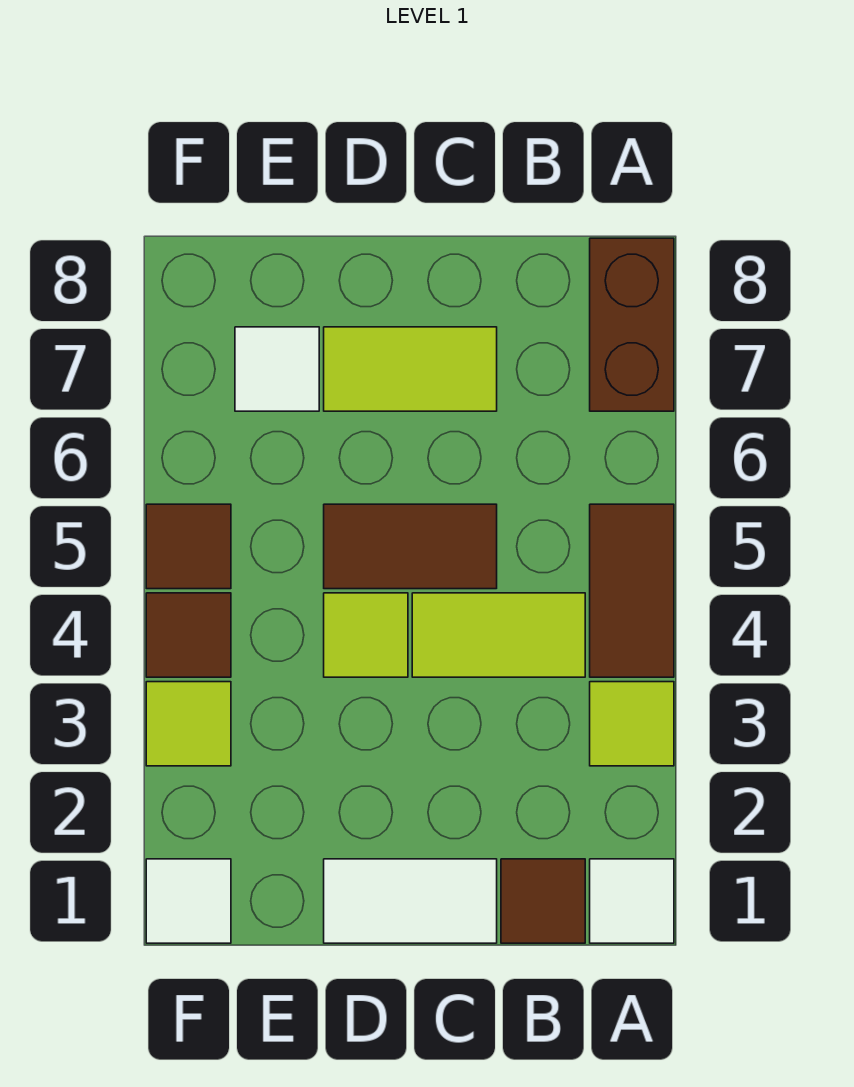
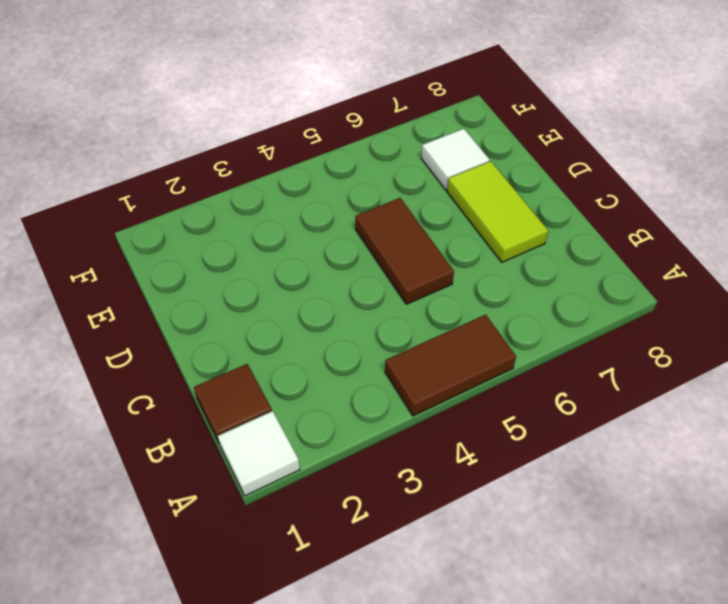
none -> lime 1x1 tile [590,682,674,766]
none -> brown 1x2 brick [590,238,674,411]
none -> lime 1x2 tile [412,593,585,677]

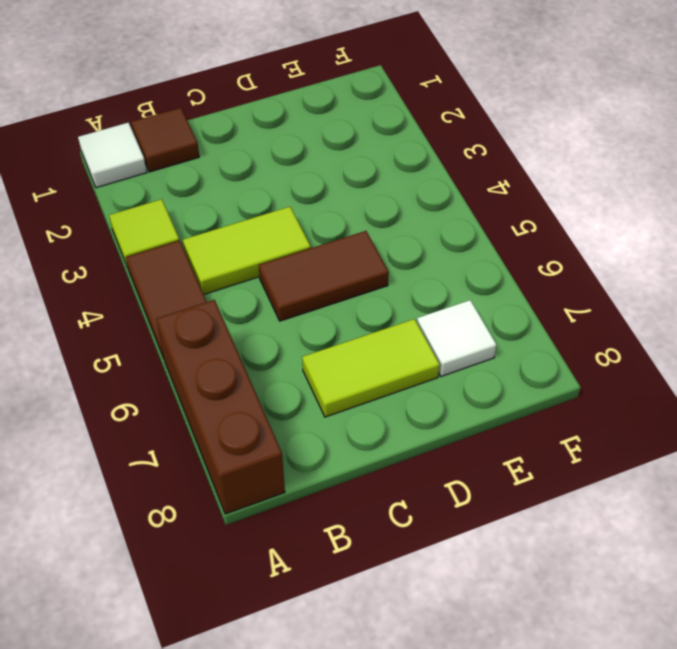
brown 1x3 brick [156,300,285,514] -> brown 1x2 brick [590,238,674,411]
none -> white 1x2 tile [324,859,497,943]
none -> lime 1x1 tile [324,593,408,677]
none -> white 1x1 tile [146,859,231,943]

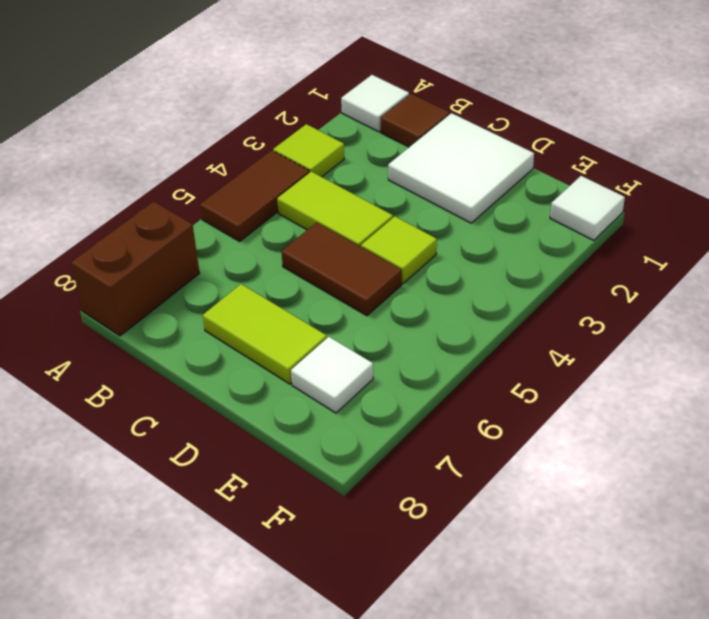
white 2x2 tile [388,113,534,223] -> white 1x2 tile [324,859,497,943]
none -> lime 1x1 tile [146,682,231,766]
none -> brown 1x1 tile [146,593,231,677]
none -> brown 1x1 tile [146,504,231,589]

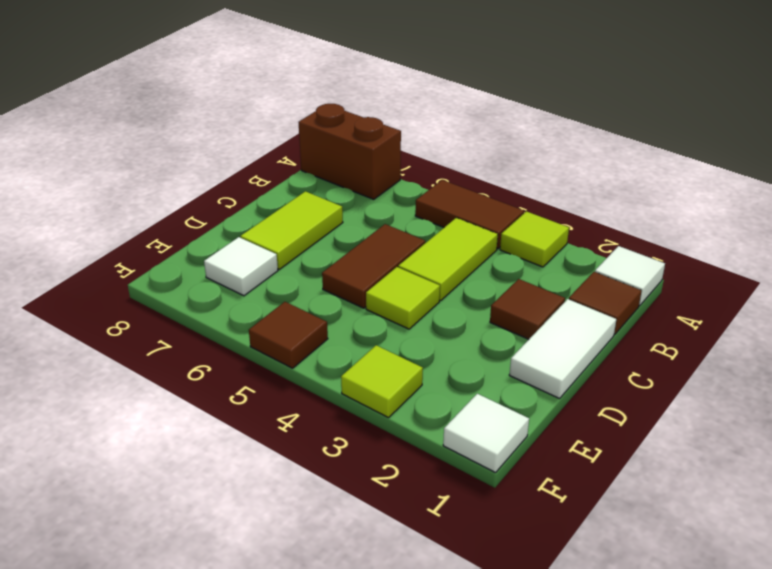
brown 1x1 tile [490,279,565,339] -> brown 1x1 tile moved to [146,593,231,677]

